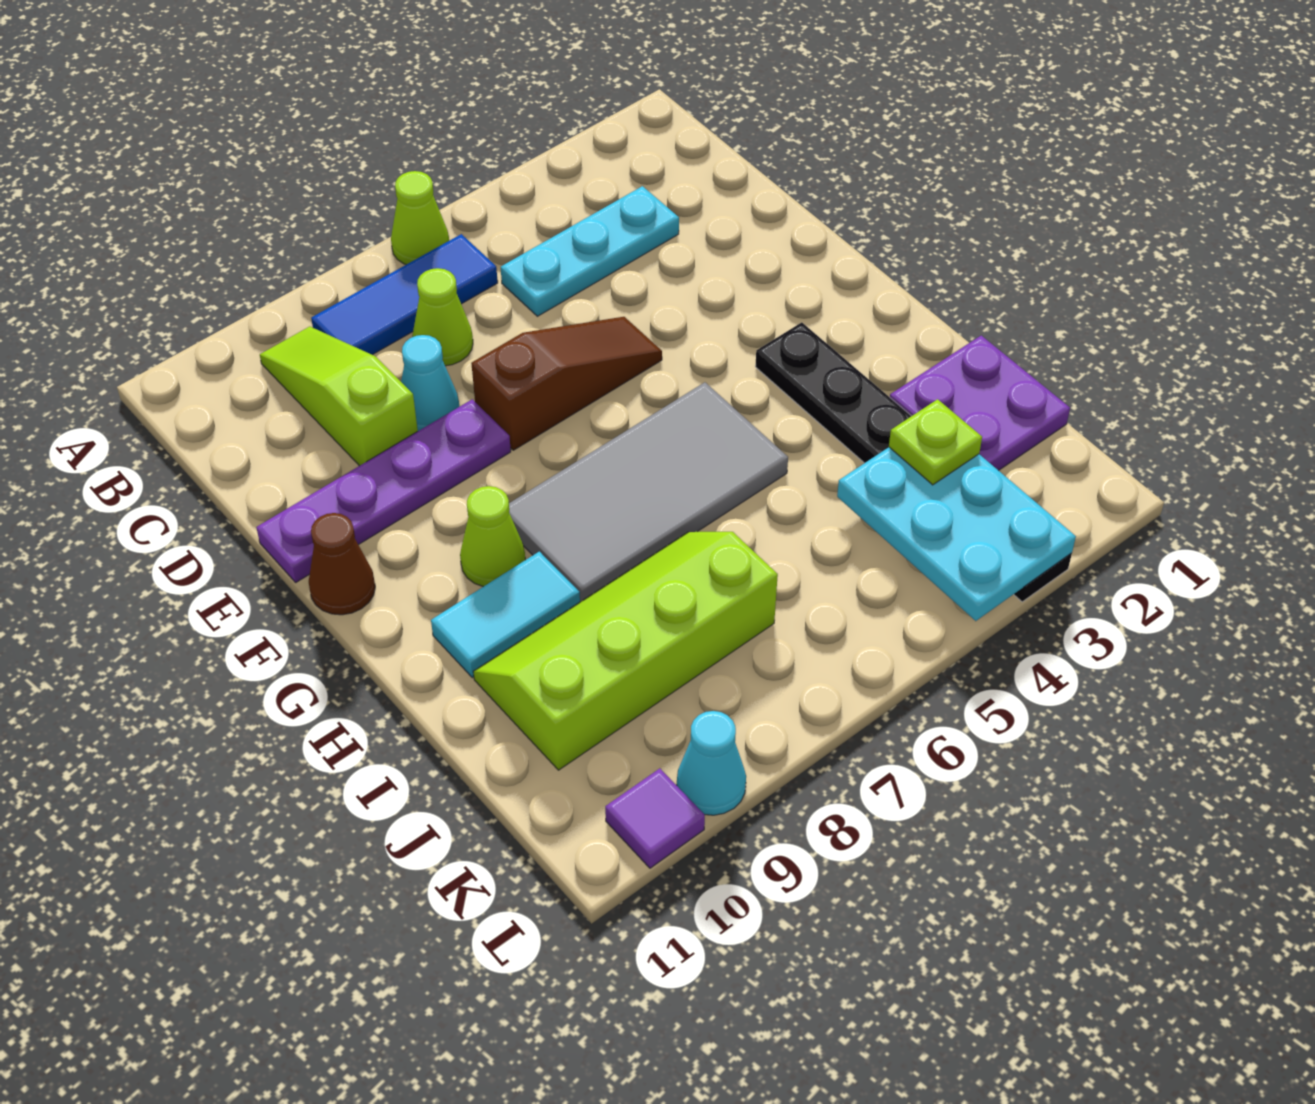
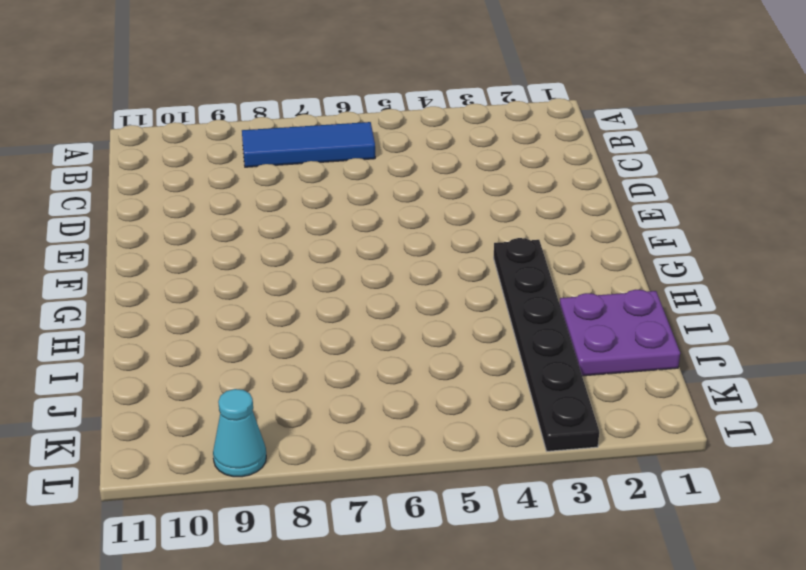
none -> lime 1x1 cone [391,171,449,265]
none -> lime 1x3 slope [260,326,418,466]
none -> cyan 1x3 plate [501,186,679,316]

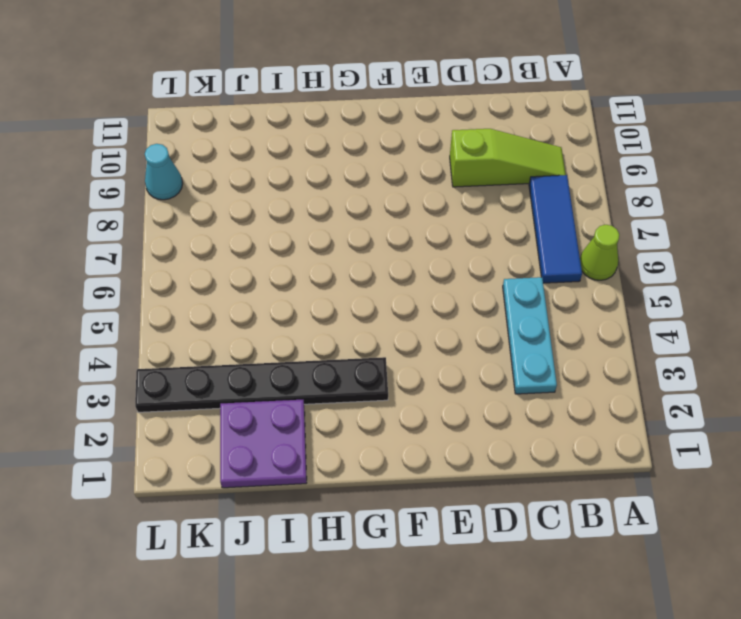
none -> lime 1x1 cone [412,268,473,366]
none -> cyan 1x1 cone [401,335,459,431]
none -> brown 1x3 slope [471,317,662,450]

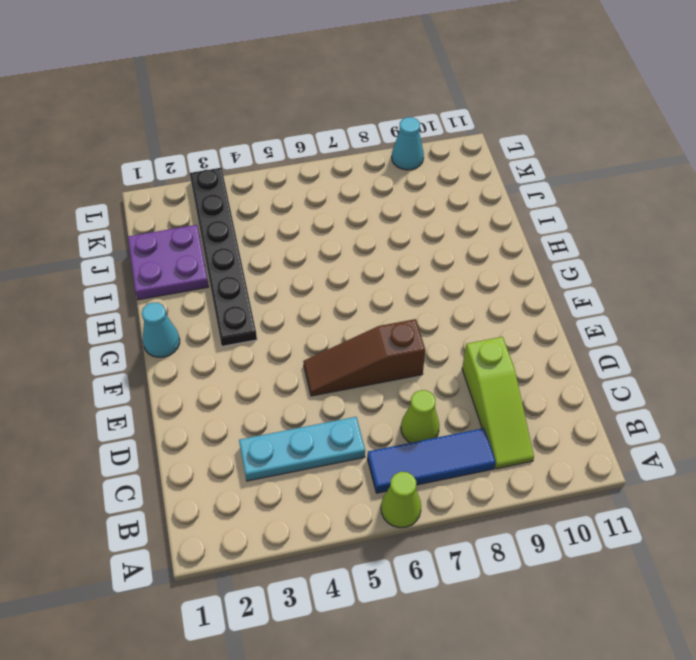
cyan 1x1 cone [142,303,180,357] -> cyan 1x1 cone moved to [401,335,459,431]
none -> purple 1x4 plate [256,399,511,582]
none -> brown 1x1 cone [309,513,375,615]
none -> grey 2x4 tile [509,382,788,602]

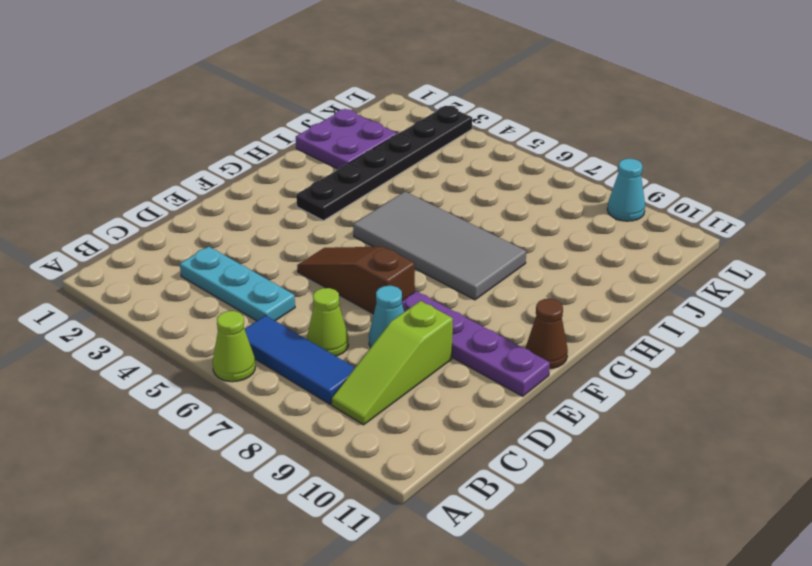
none -> lime 1x1 cone [460,486,525,587]
none -> cyan 1x2 tile [431,551,580,678]
none -> lime 2x4 slope [473,532,778,770]

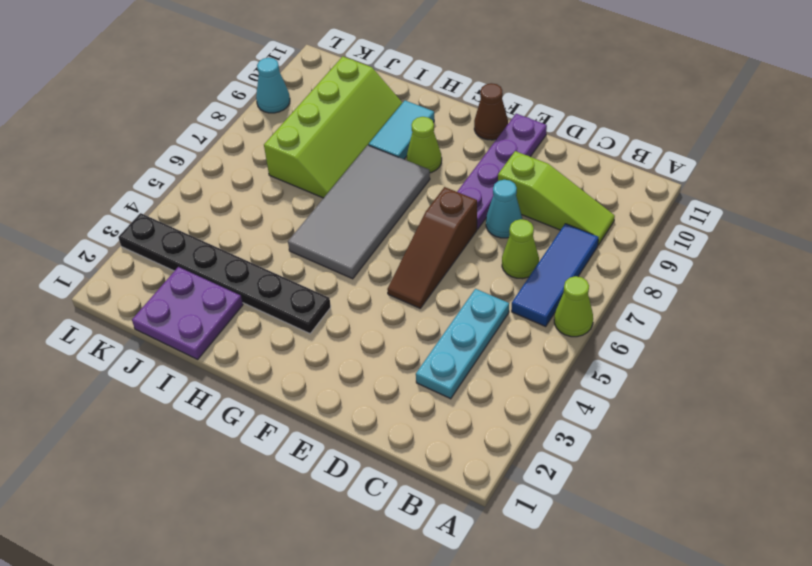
none -> purple 1x1 tile [605,768,705,868]
none -> cyan 2x3 plate [837,447,1076,621]
none -> lime 1x1 plate [889,399,982,485]

